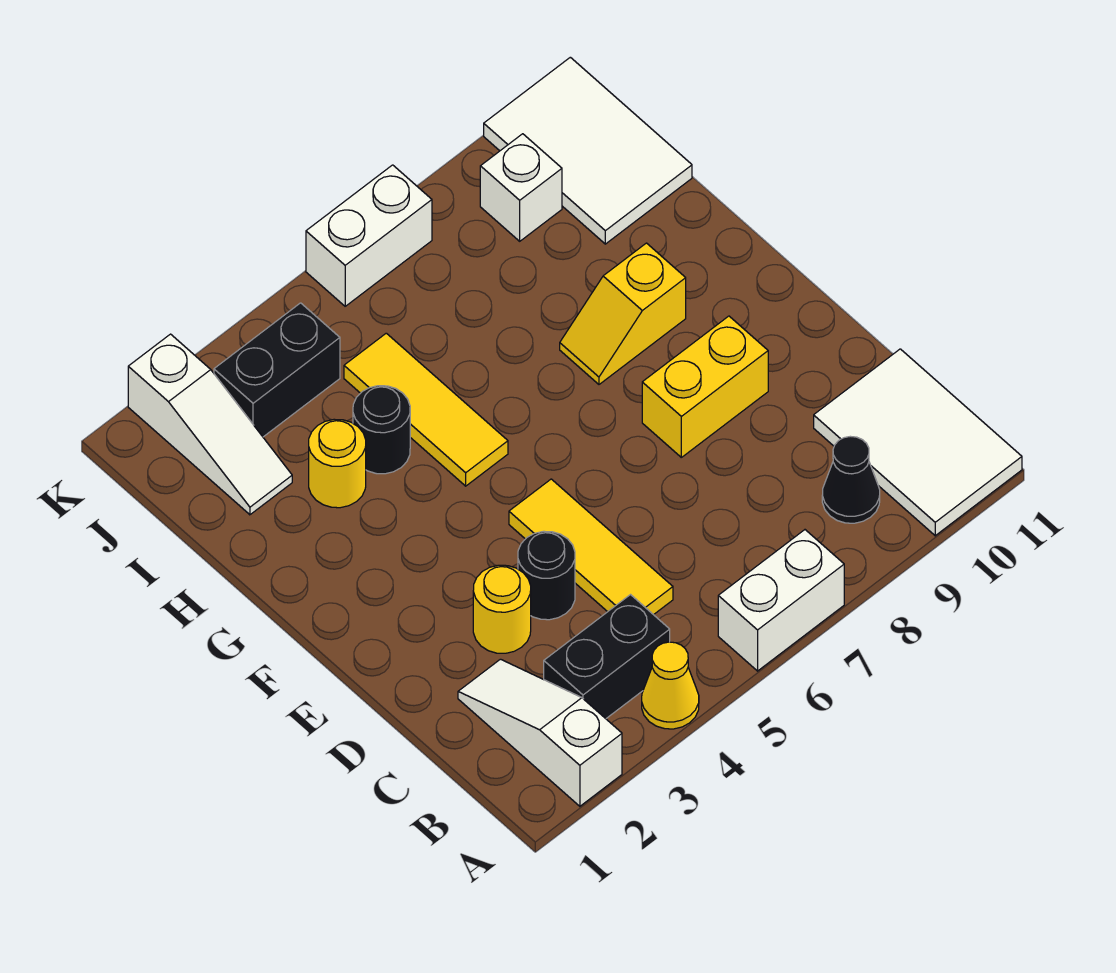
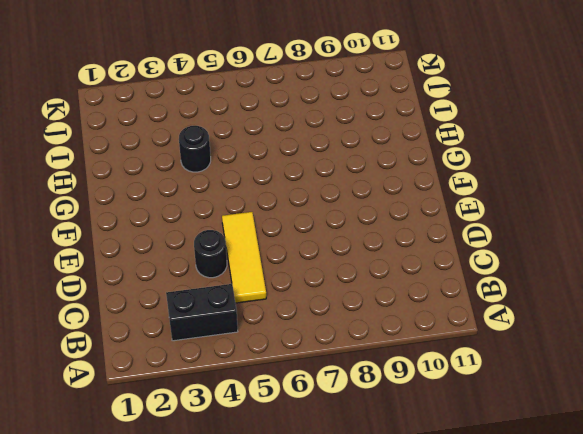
none -> white 1x3 slope [458,659,622,806]
none -> yellow 1x1 cone [642,642,699,729]
none -> white 1x2 brick [718,530,844,671]

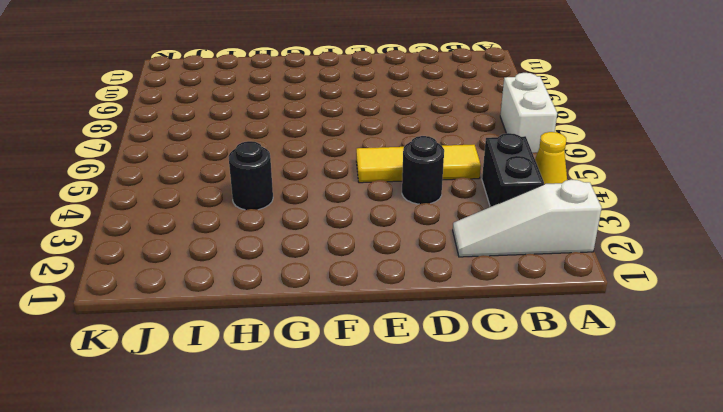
none -> white 2x3 tile [814,349,1022,536]
none -> black 1x1 cone [822,436,880,523]
none -> yellow 1x1 round brick [473,565,531,653]

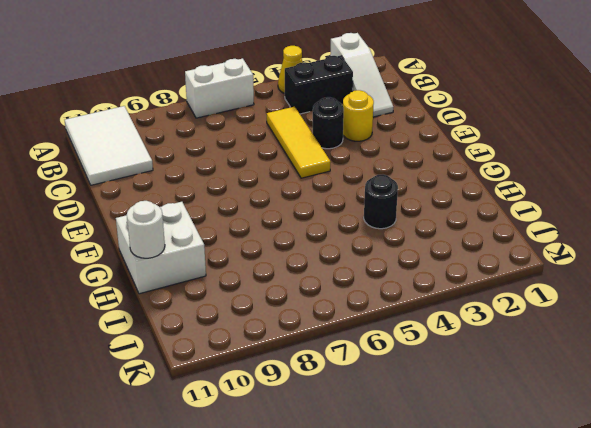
white 2x2 brick [116,202,206,294] -> none
white 1x1 round brick [127,201,165,258] -> none
none -> black 1x1 cone [822,436,880,523]
none -> yellow 1x2 brick [642,316,768,457]
none -> yellow 1x3 tile [344,333,508,486]

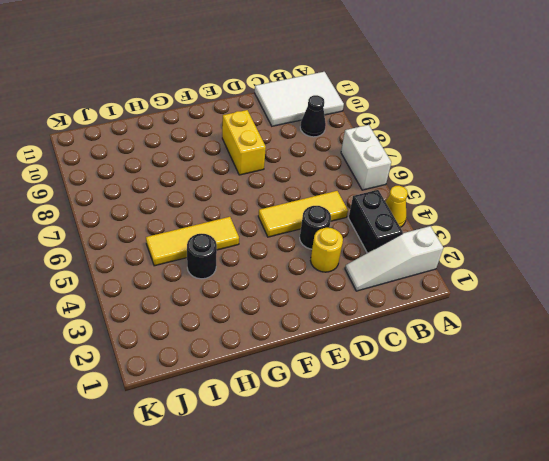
none -> yellow 1x2 slope [560,243,686,384]
none -> yellow 1x1 round brick [309,419,366,508]
none -> white 1x3 slope [128,334,292,515]

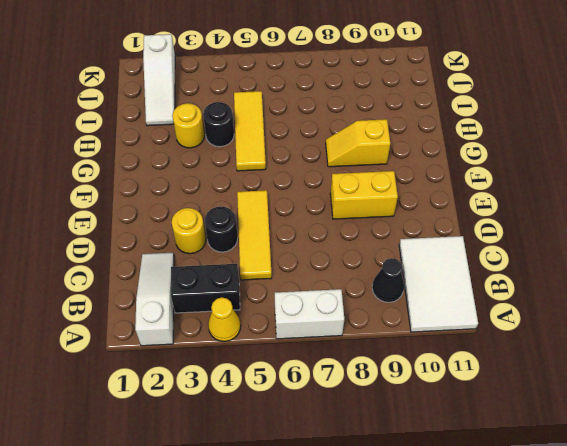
none -> white 2x3 tile [484,57,692,244]
none -> black 1x2 brick [214,303,340,437]
none -> white 1x1 brick [480,134,562,241]

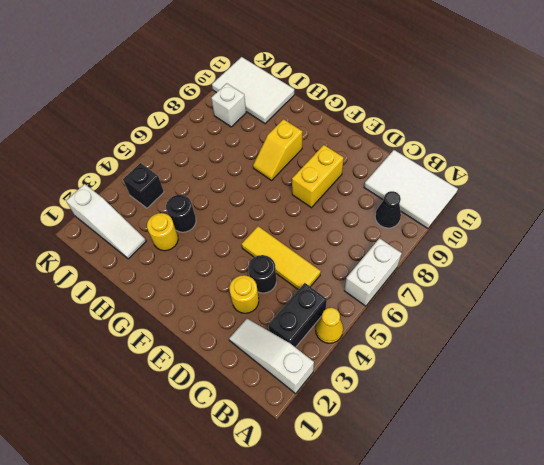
black 1x1 brick [123,163,164,208] -> black 1x2 brick [214,303,340,437]
none -> yellow 1x3 tile [344,333,508,486]
none -> white 1x2 brick [306,165,432,306]

